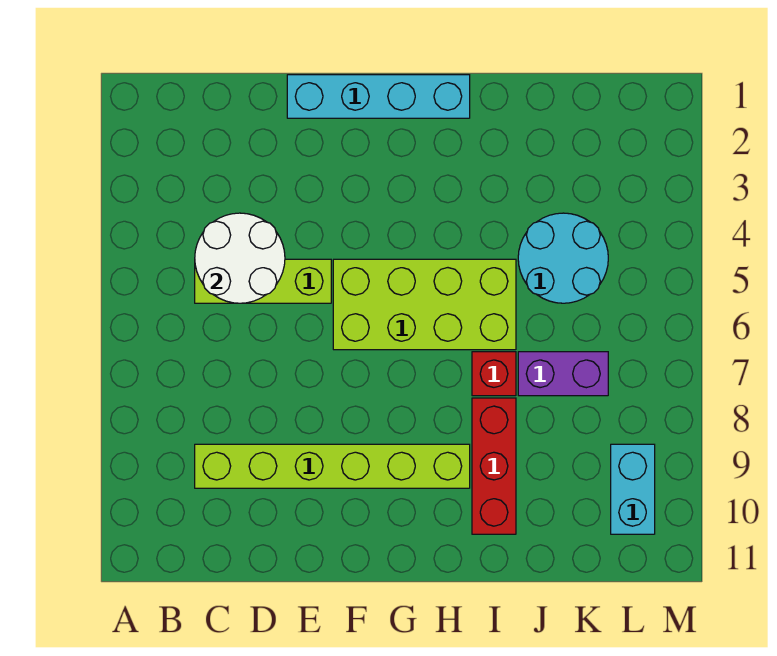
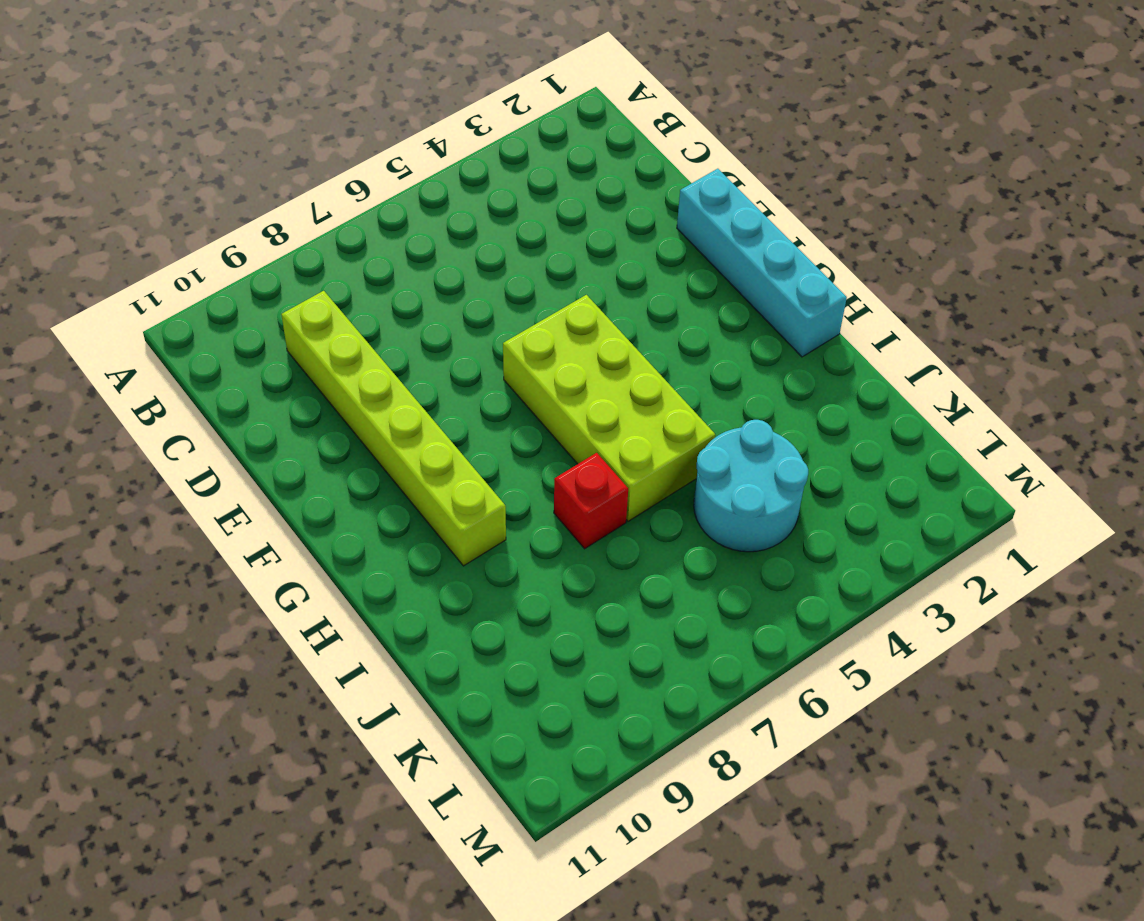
none -> lime 1x3 brick [195,259,331,303]
none -> red 1x3 brick [472,398,516,534]

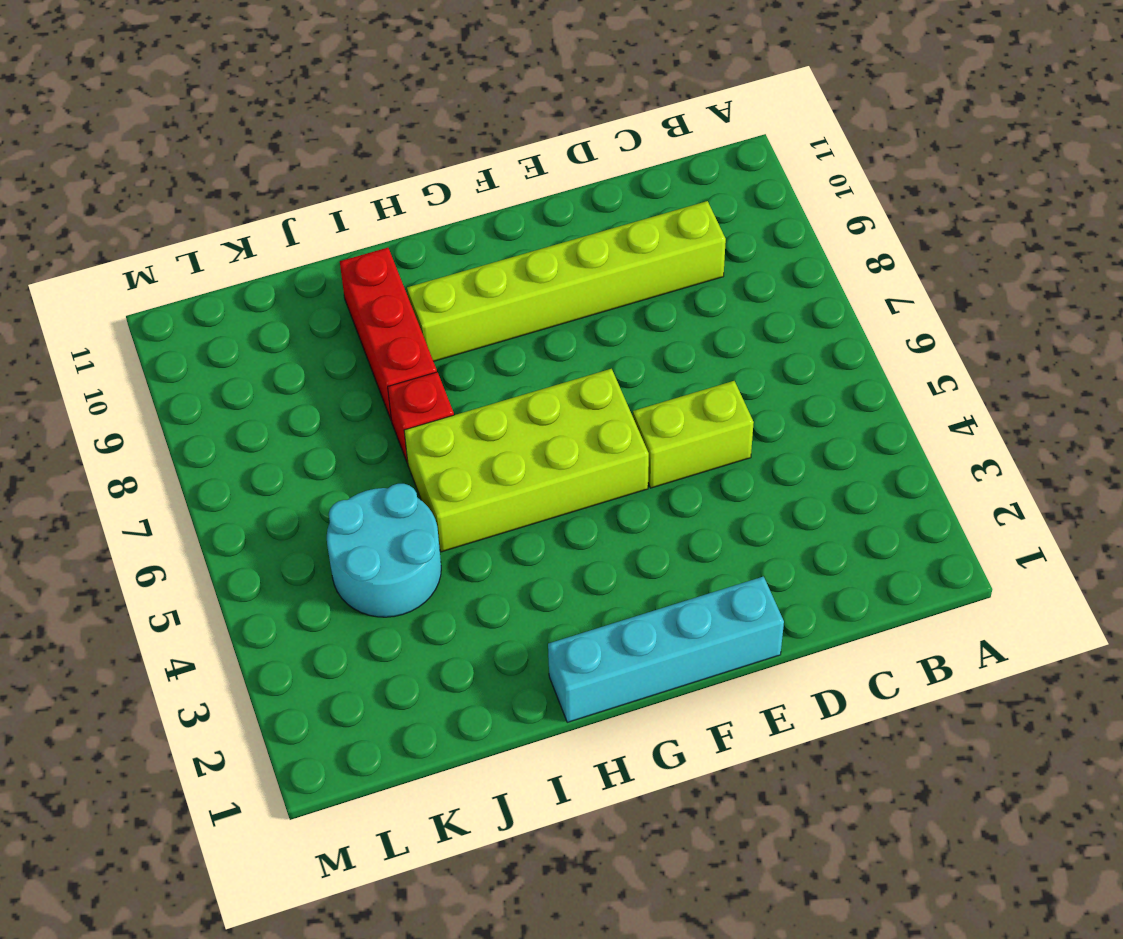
lime 1x2 brick [633,381,754,488] -> lime 1x3 brick [195,259,331,303]
none -> purple 1x2 brick [518,352,608,396]
none -> cyan 1x2 brick [611,444,655,534]

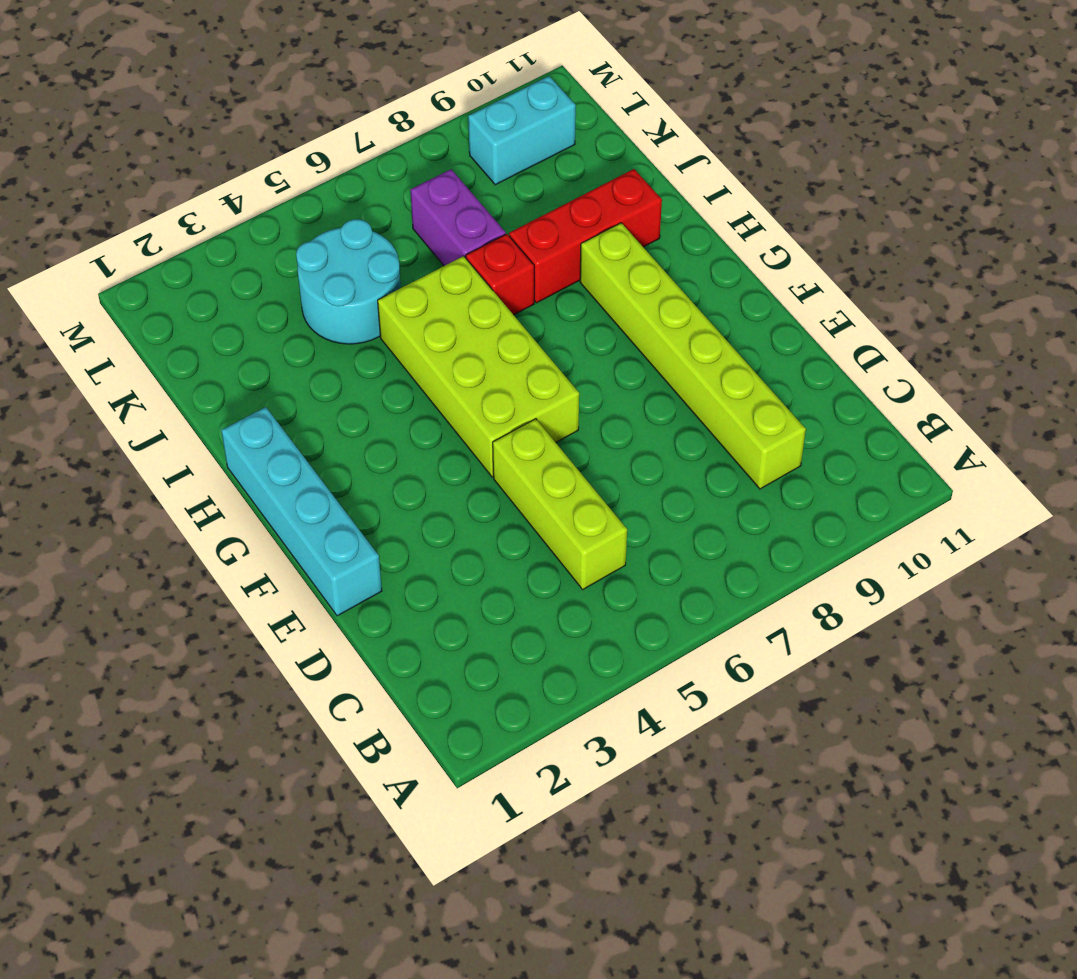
none -> white 2x2 round brick [195,213,285,303]

